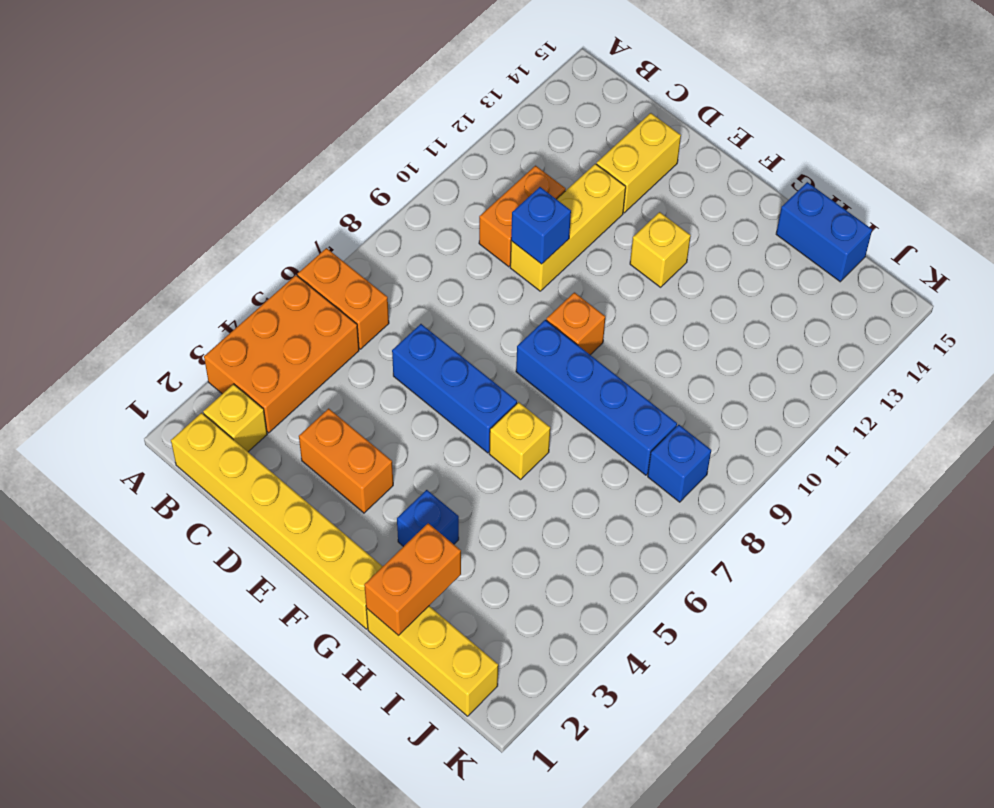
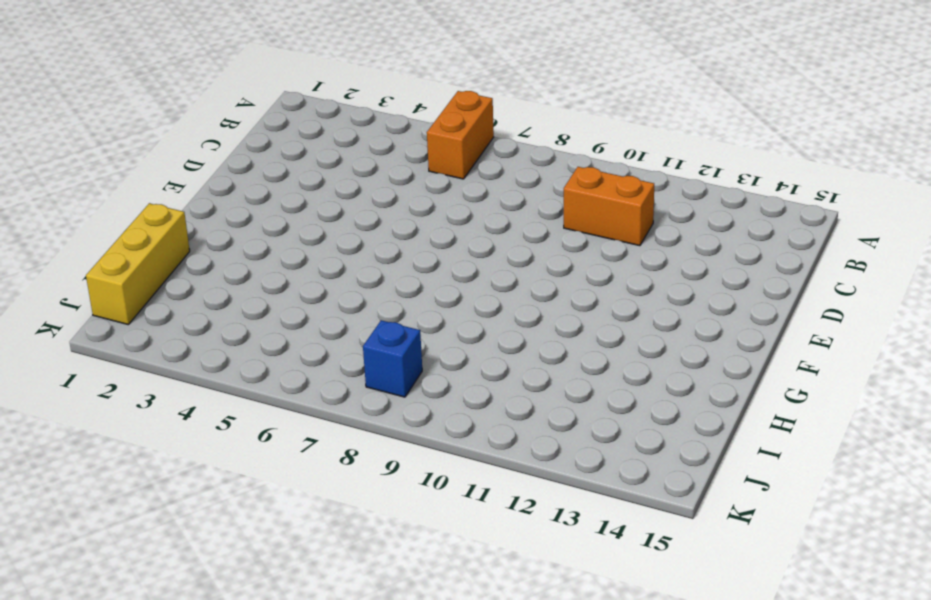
none -> orange 2x3 brick [204,275,359,433]
none -> yellow 1x6 brick [171,413,383,629]
none -> yellow 1x1 brick [203,384,267,452]

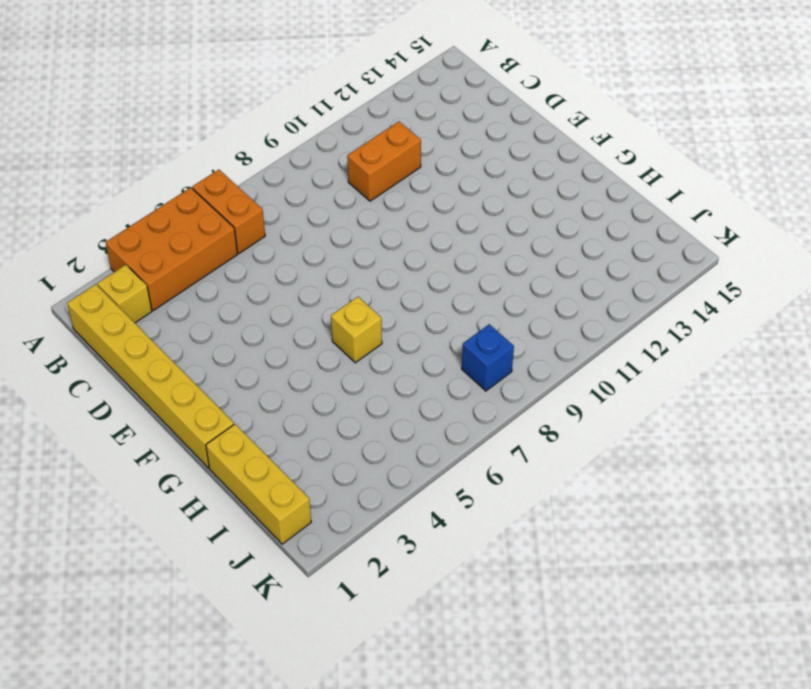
none -> orange 1x2 brick [299,408,393,513]
none -> blue 1x3 brick [392,324,517,453]
none -> yellow 1x3 brick [510,164,626,291]

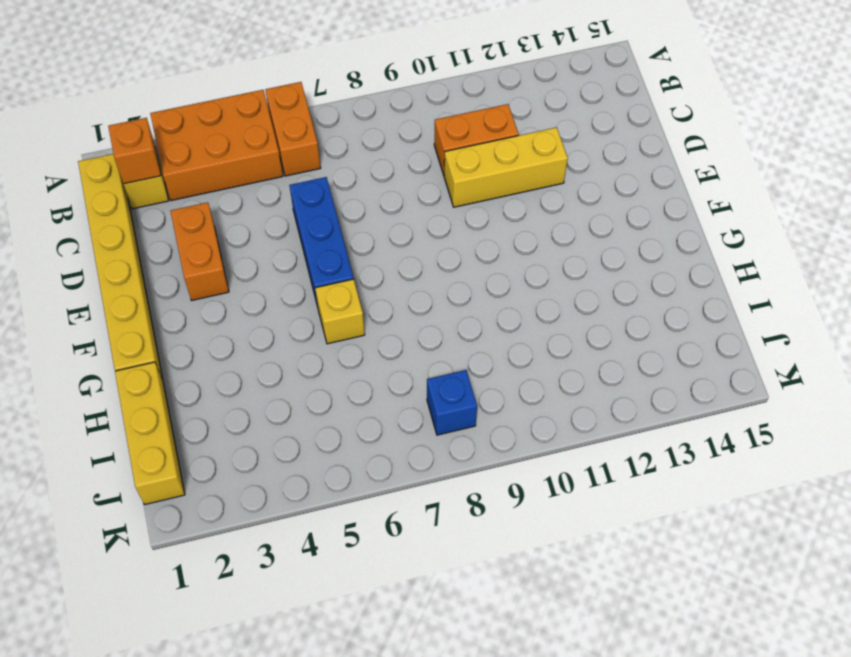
orange 1x1 brick [108,118,161,184] -> orange 1x1 brick moved to [546,292,605,355]
none -> yellow 1x2 brick [597,113,681,213]
none -> blue 1x4 brick [516,320,677,475]
none -> yellow 1x1 brick [630,212,691,287]

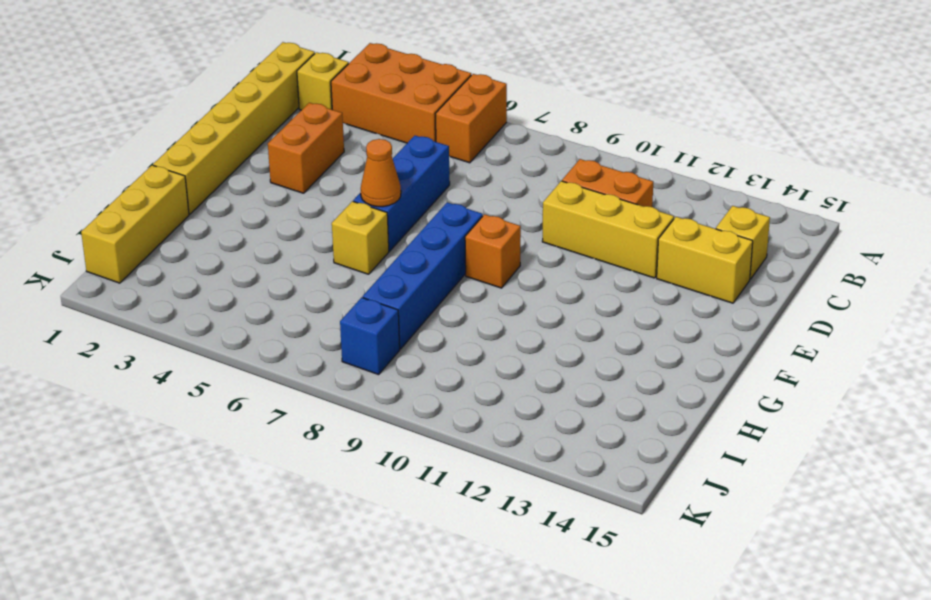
yellow 1x1 brick [716,206,770,279] -> yellow 1x1 brick moved to [630,212,691,287]
orange 1x1 cone [361,139,401,207] -> none
none -> blue 1x1 brick [397,490,459,547]
none -> blue 1x2 brick [776,182,872,282]
none -> blue 1x1 brick [511,187,571,264]

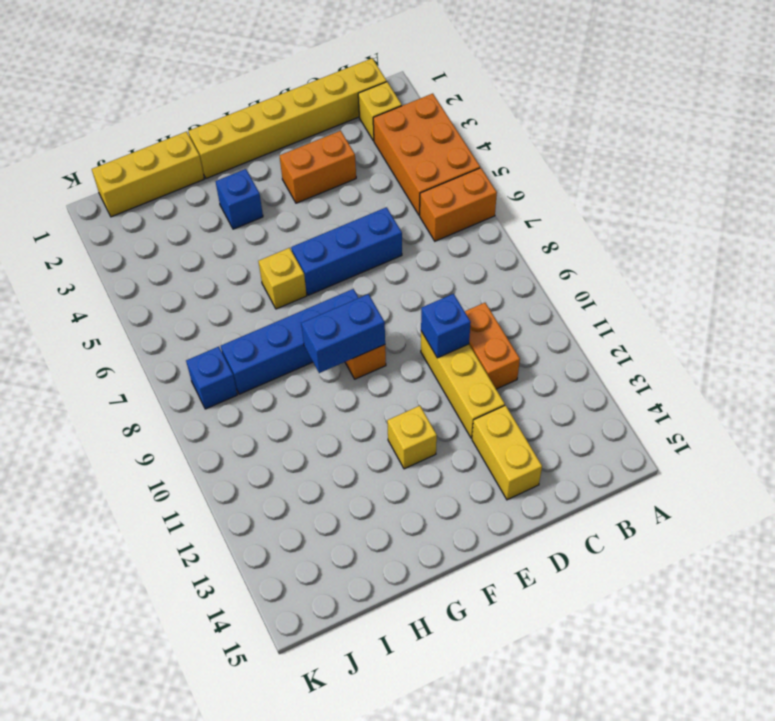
blue 1x2 brick [301,294,385,373] -> blue 1x2 brick moved to [776,182,872,282]
none -> orange 1x2 brick [364,523,461,636]

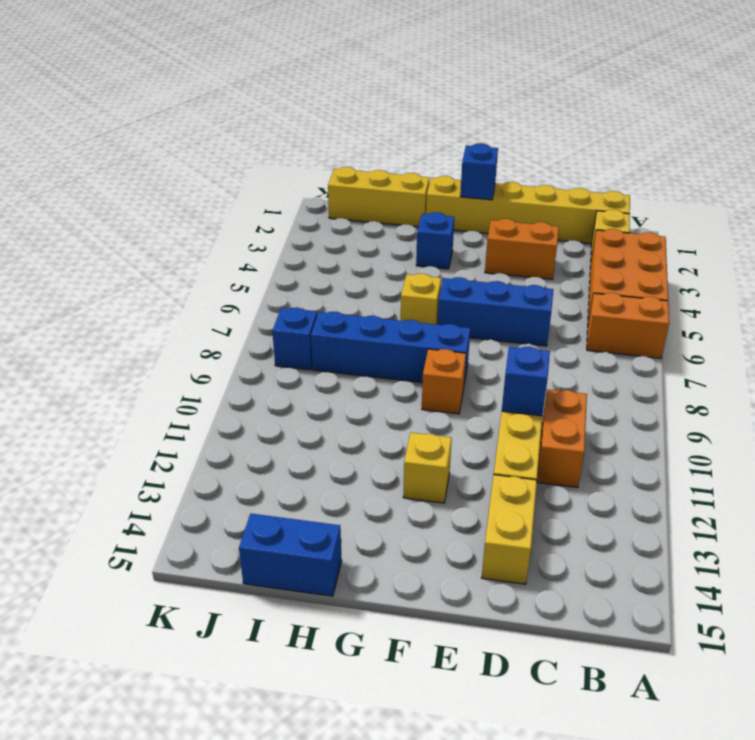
blue 1x1 brick [460,143,498,200] -> none
none -> orange 1x2 brick [364,523,461,636]

